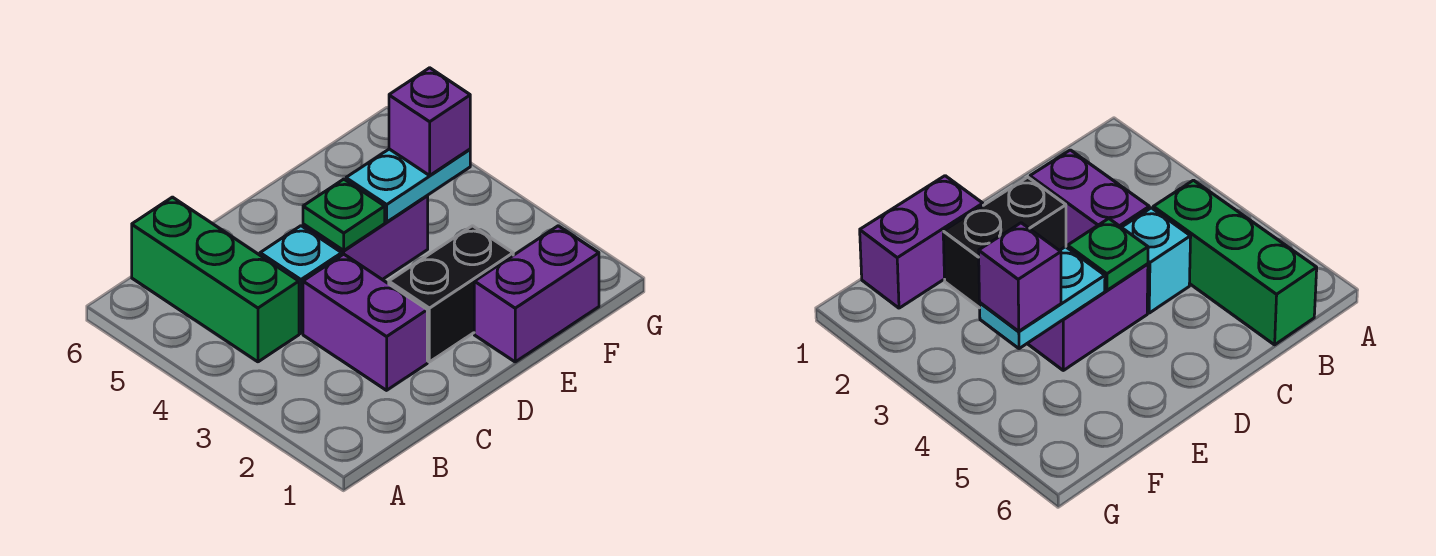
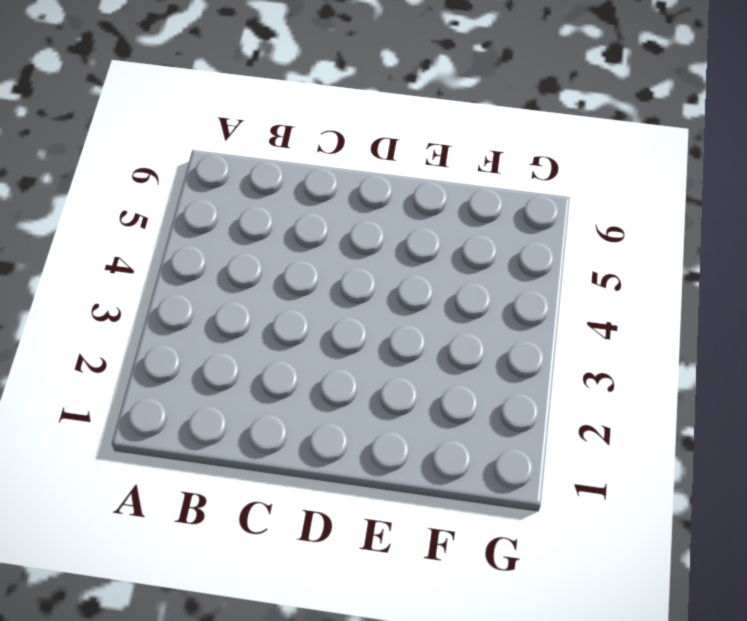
none -> green 1x3 brick [132,197,299,362]
none -> purple 1x2 brick [303,254,427,390]

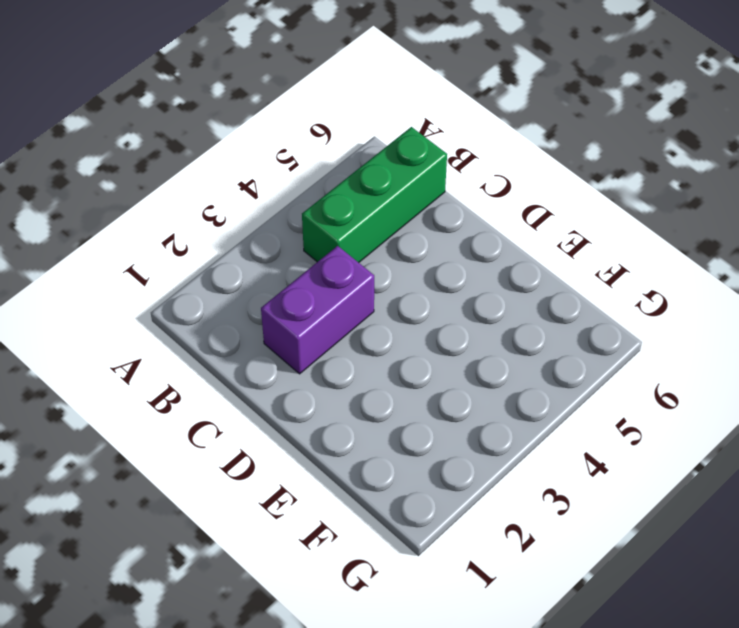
none -> cyan 1x1 brick [260,226,342,333]
none -> black 1x2 brick [389,226,513,362]

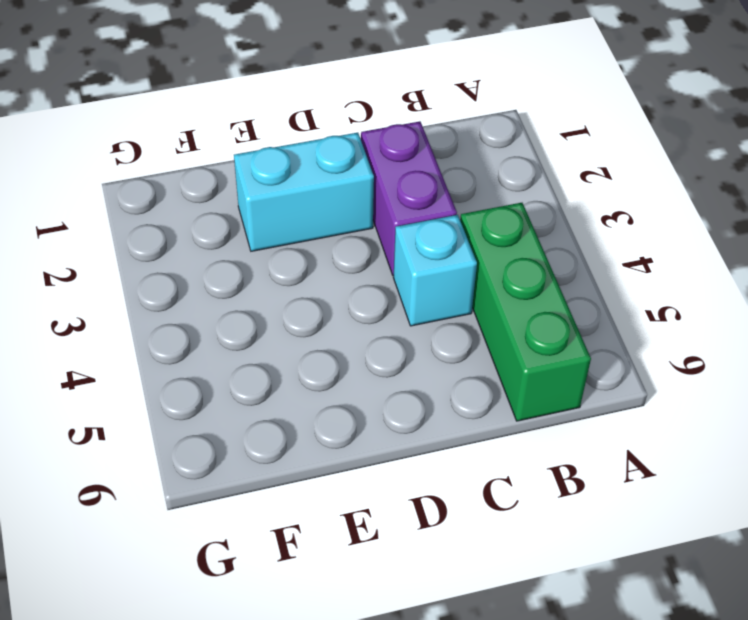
cyan 1x2 brick [234,133,374,251] -> black 1x2 brick [389,226,513,362]
none -> purple 1x2 brick [303,196,428,280]
none -> purple 1x2 brick [474,226,599,362]

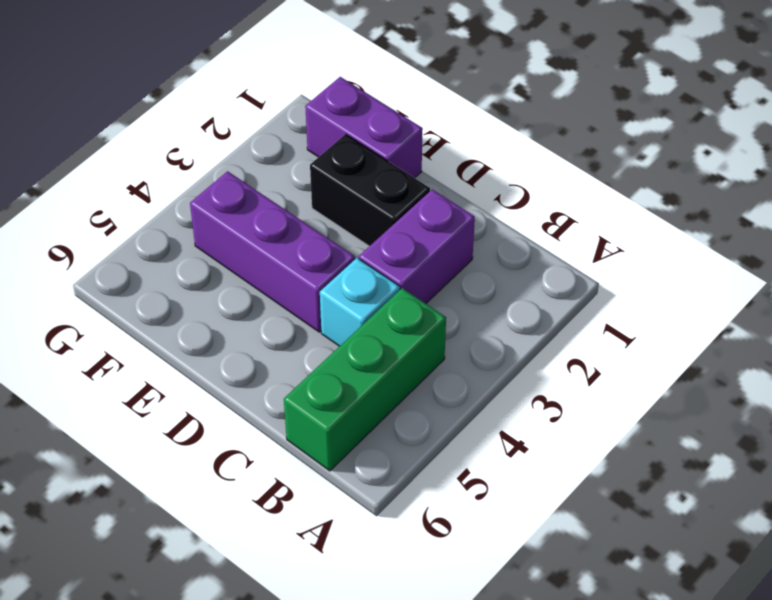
purple 1x3 brick [190,171,355,332] -> purple 1x2 brick [303,196,428,280]
none -> green 1x1 plate [303,179,385,250]
none -> cyan 1x2 plate [346,149,470,222]

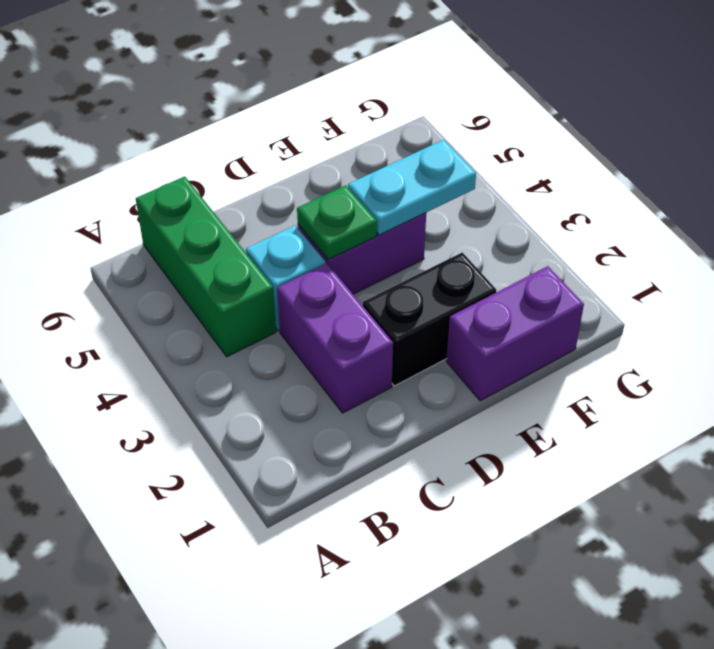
none -> purple 1x1 brick [389,68,470,175]

